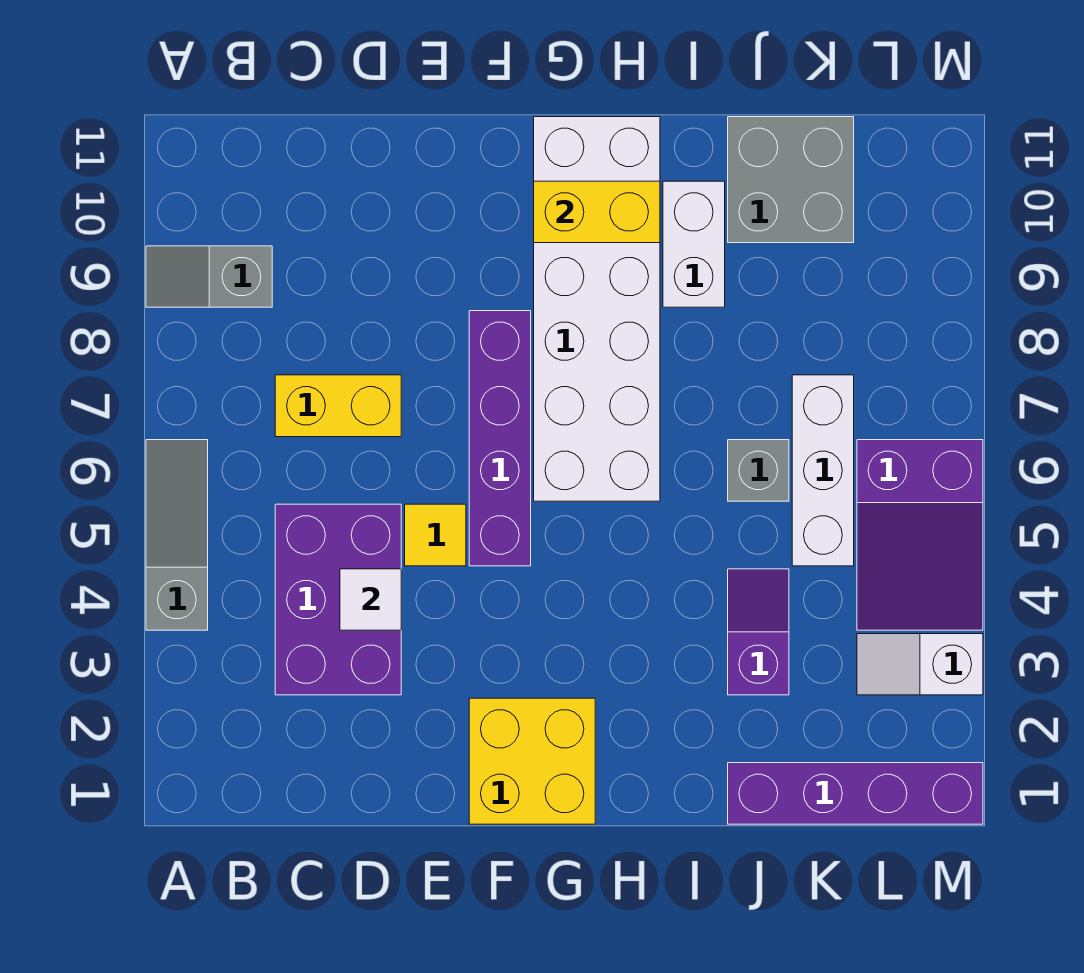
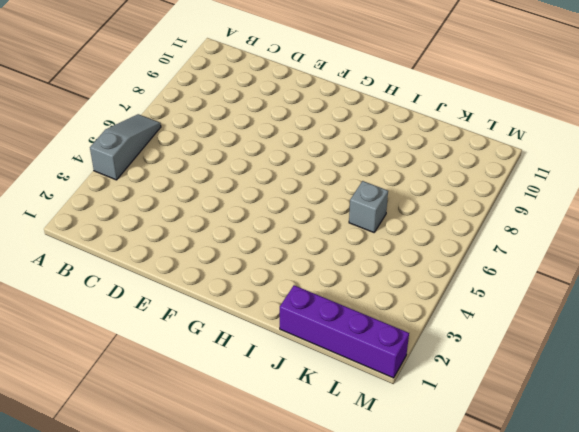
none -> grey 1x2 slope [146,246,272,307]
none -> purple 2x3 brick [275,504,401,695]
none -> yellow 1x2 brick [275,375,401,437]

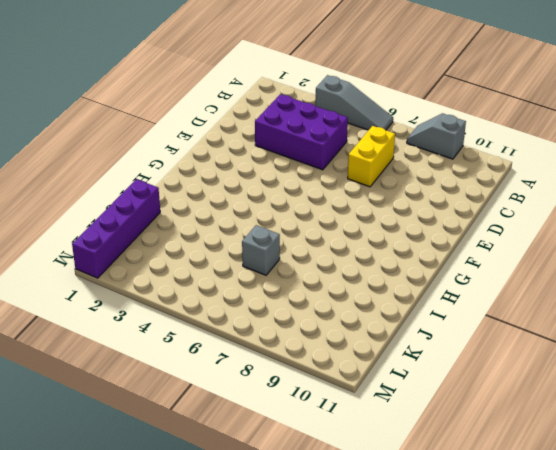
grey 1x2 slope [407,113,466,159] -> grey 1x2 slope turned to [146,246,272,307]
none -> yellow 1x1 tile [405,504,466,566]
none -> yellow 2x2 brick [469,698,595,824]
none -> purple 1x4 brick [469,311,531,566]

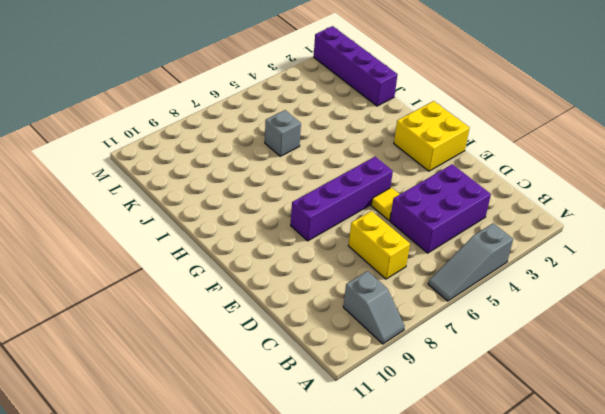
none -> white 2x6 brick [534,117,660,501]
none -> white 1x2 brick [663,181,725,307]
none -> purple 1x2 slope [728,569,789,695]

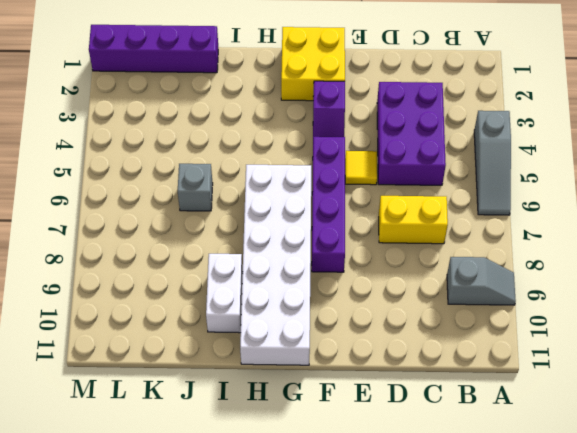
purple 1x2 slope [313,81,345,137] -> purple 1x2 slope moved to [728,569,789,695]
none -> grey 2x2 brick [728,117,854,243]
none -> white 1x3 brick [792,375,854,566]
none -> white 1x2 slope [857,634,983,695]

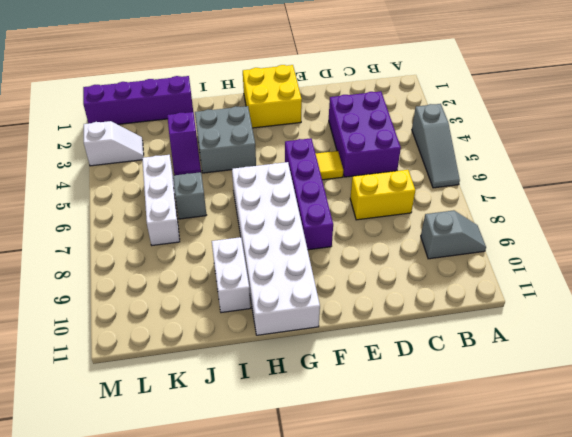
grey 2x2 brick [195,106,256,173] -> grey 2x2 brick moved to [728,117,854,243]
none -> purple 2x3 slope [857,440,983,630]
none -> white 1x1 tile [340,569,401,630]
none -> yellow 1x2 brick [534,181,660,243]

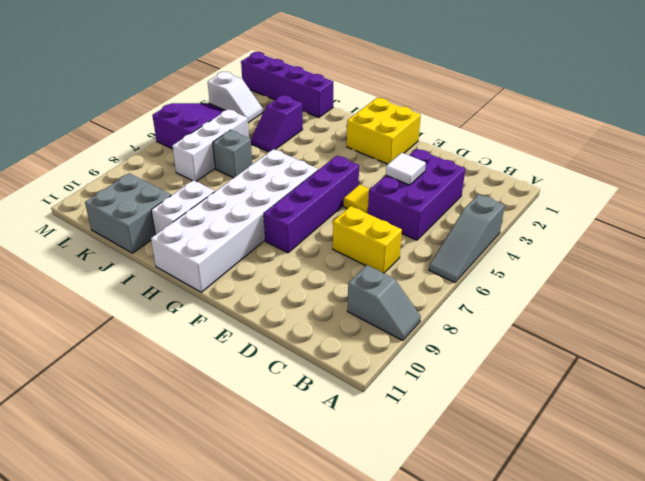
none -> yellow 1x2 brick [534,181,660,243]

